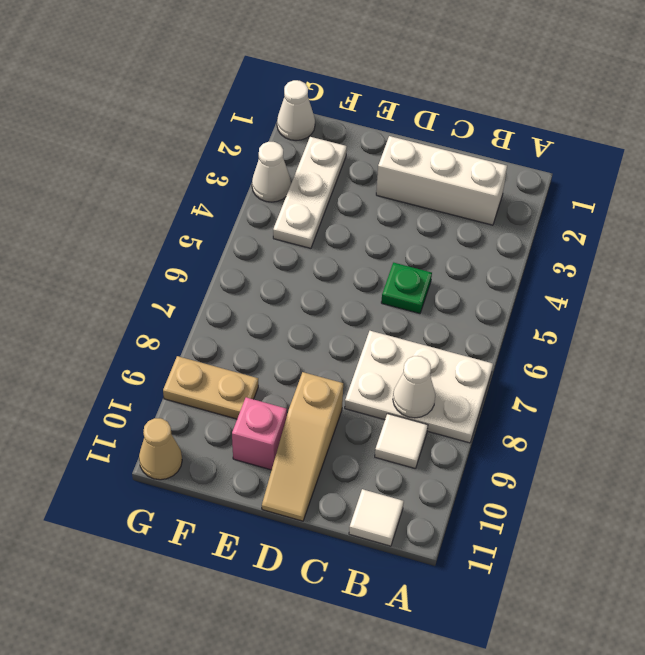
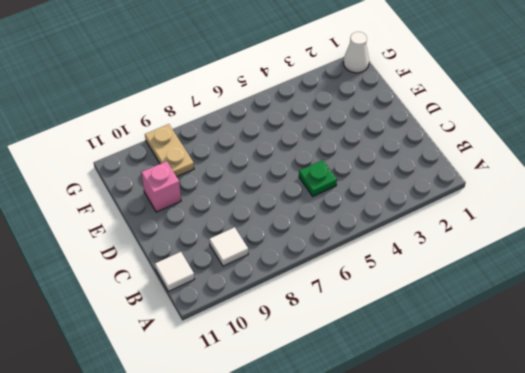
none -> white 2x3 plate [345,331,493,443]
none -> white 1x3 brick [376,136,507,225]
none -> tan 1x3 slope [262,372,343,521]

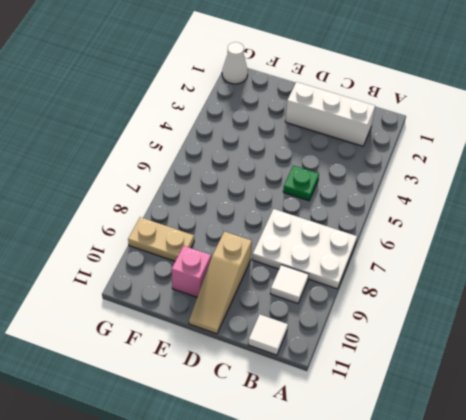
none -> white 1x3 plate [273,137,347,248]
none -> white 1x1 cone [252,142,291,202]
none -> tan 1x1 cone [139,418,182,480]

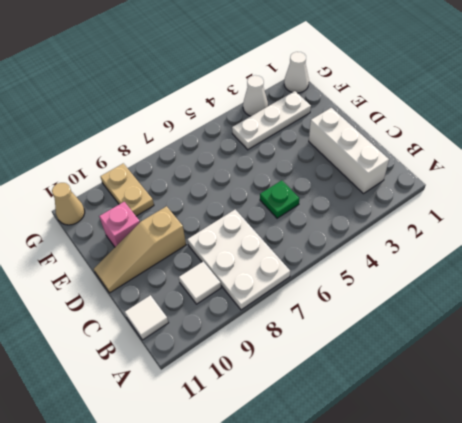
none -> white 1x1 cone [393,356,435,418]

